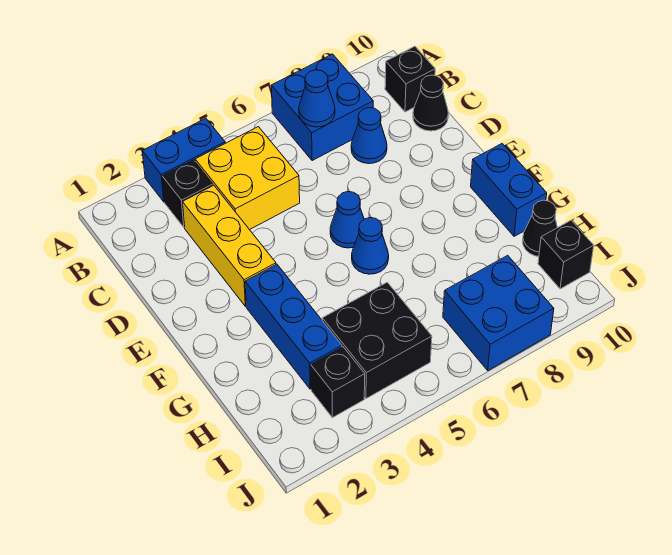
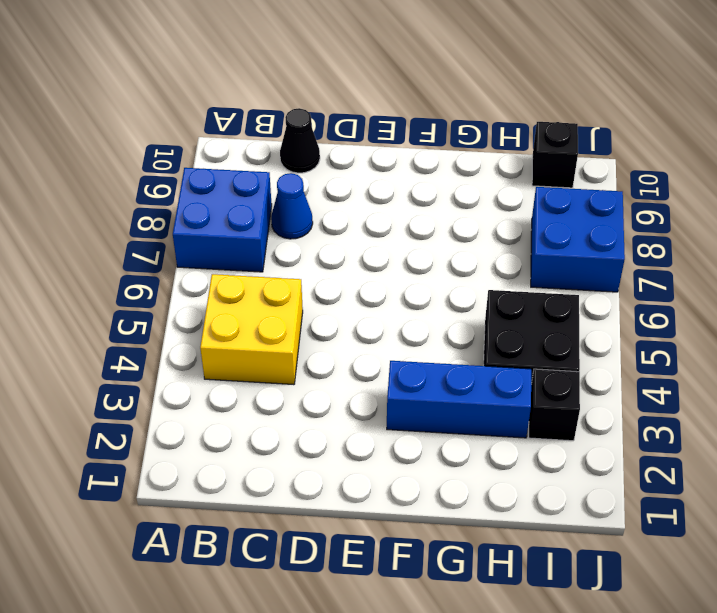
none -> blue 1x2 brick [142,118,225,202]
none -> black 1x1 brick [162,160,213,227]
none -> black 1x1 brick [385,46,435,112]

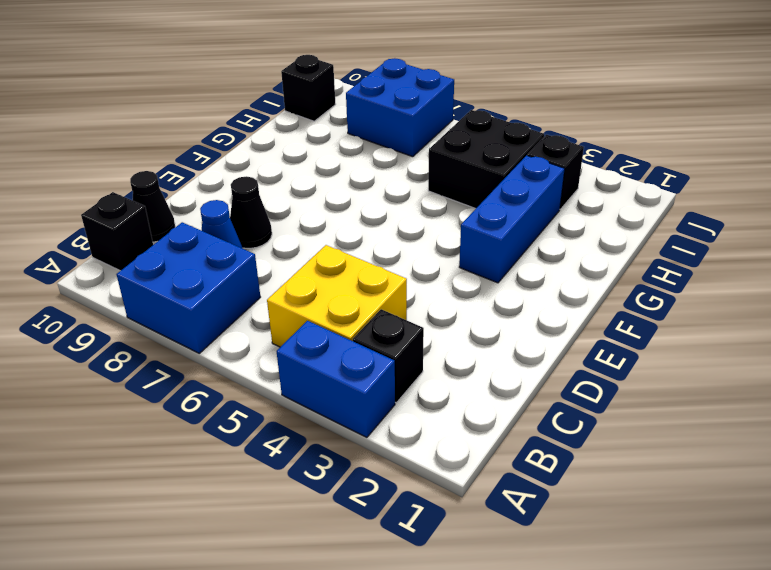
black 1x1 cone [230,176,272,248] -> black 1x1 cone moved to [523,200,557,257]
none -> yellow 1x3 brick [183,185,276,306]
none -> blue 1x1 cone [330,192,364,248]
none -> blue 1x1 cone [352,218,389,274]

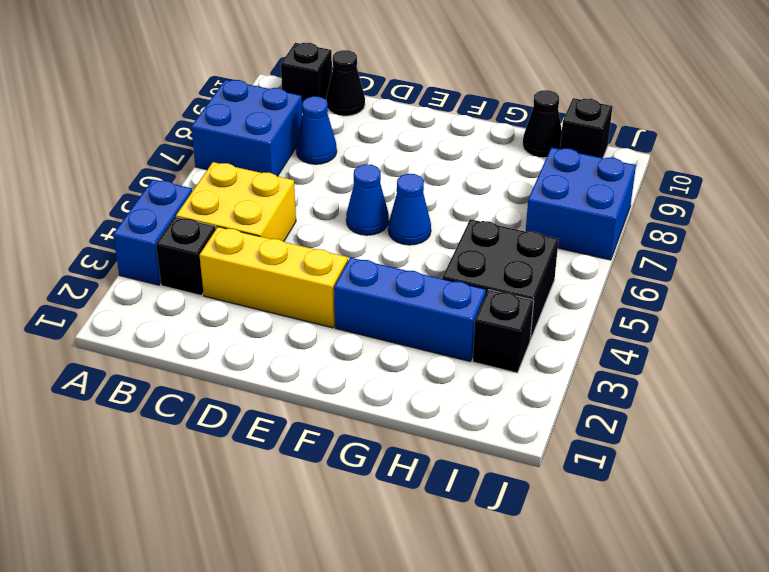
none -> blue 1x2 brick [471,144,547,236]
none -> blue 1x1 cone [299,70,335,127]

